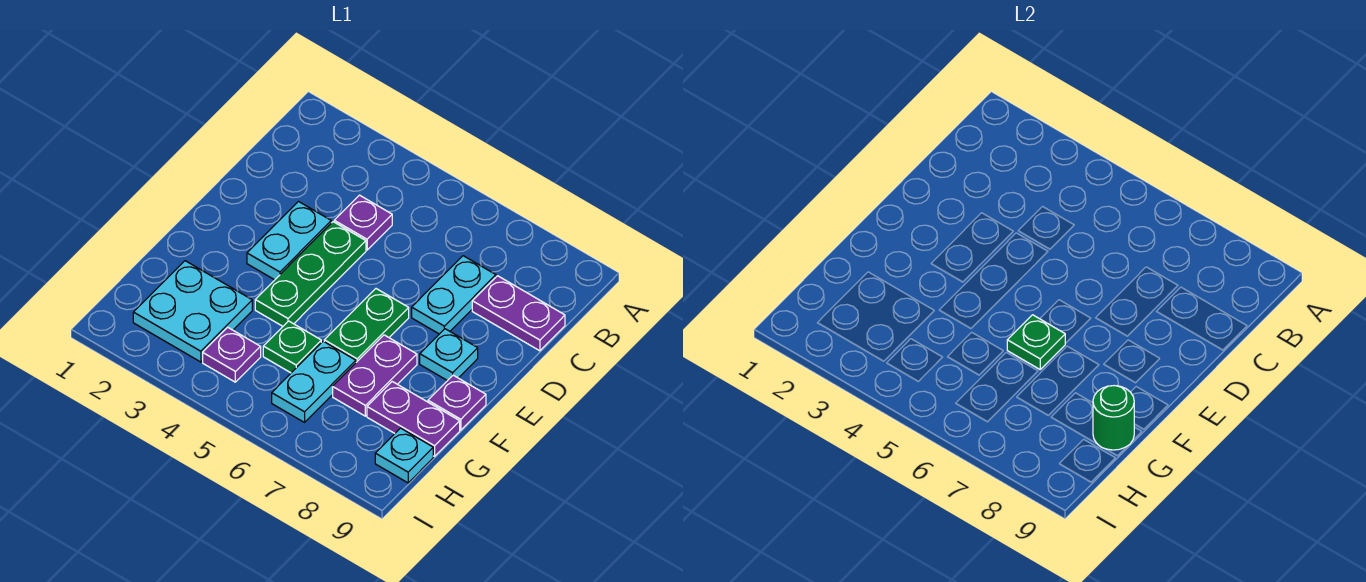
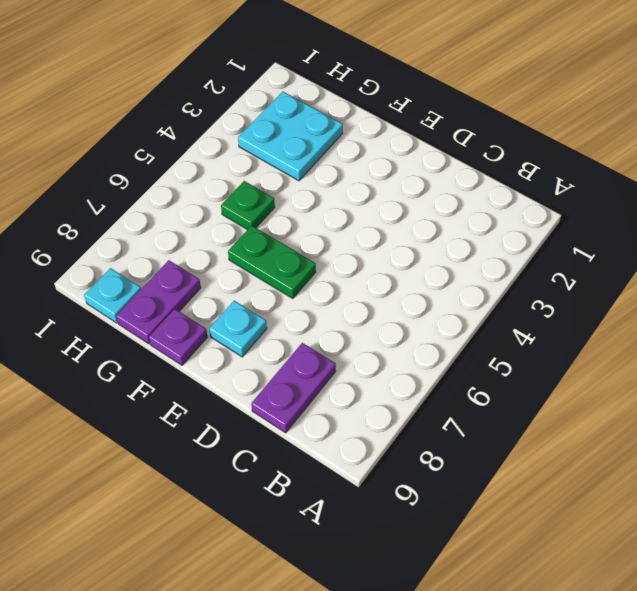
none -> purple 1x1 plate [334,195,392,250]
none -> cyan 1x2 plate [412,256,496,334]
none -> cyan 1x2 plate [247,202,331,280]

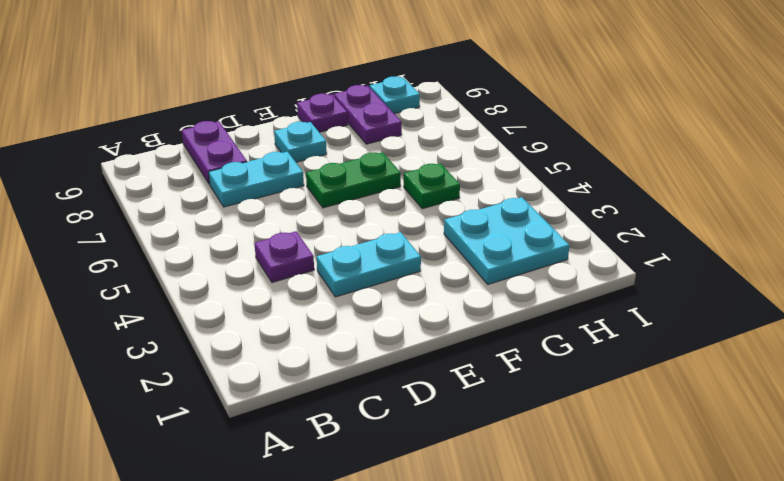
none -> green 1x3 plate [255,222,366,326]
none -> purple 1x2 plate [333,335,417,416]
none -> cyan 1x2 plate [272,341,356,422]

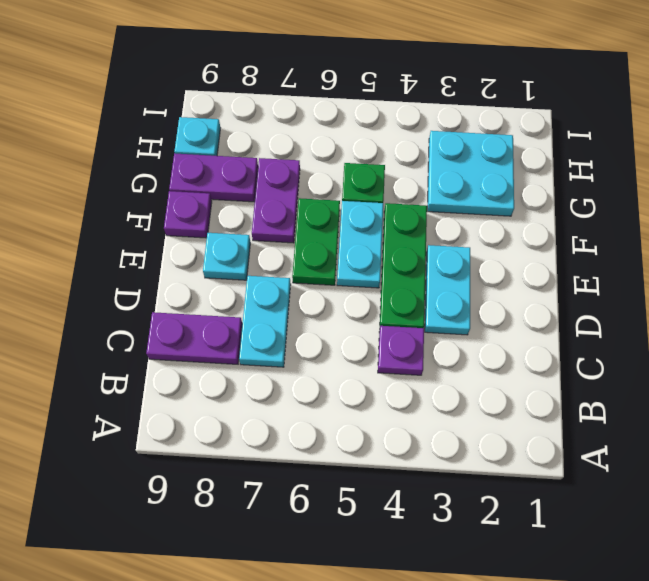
cyan 1x2 plate [337,201,383,288] -> cyan 1x2 plate moved to [272,341,356,422]
none -> purple 1x1 plate [203,327,261,382]
none -> green 1x1 plate [1007,315,1065,369]
none -> green 1x1 round brick [1093,386,1134,450]

